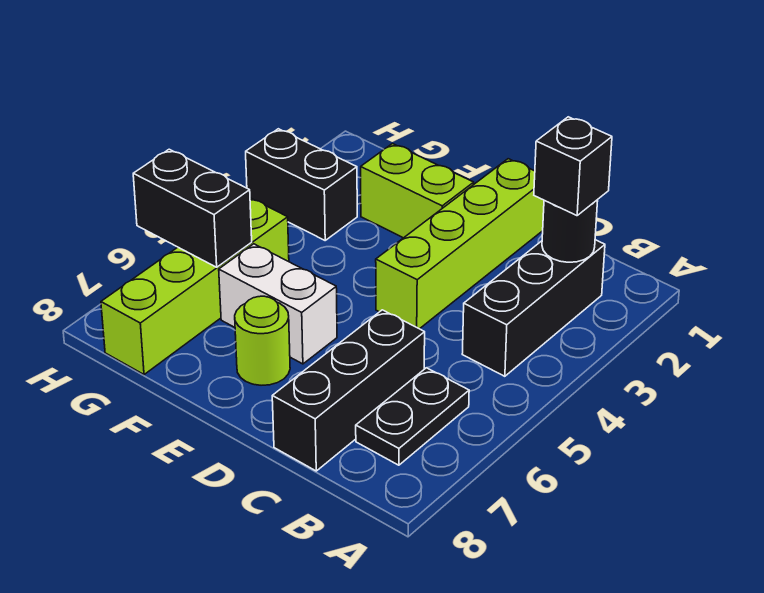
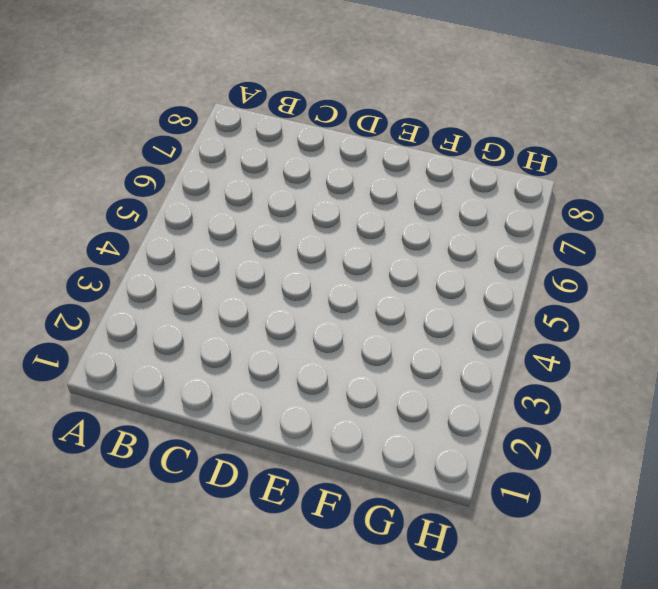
none -> black 1x3 brick [462,240,605,376]
none -> black 1x2 plate [356,368,469,465]
none -> black 1x3 brick [272,310,425,471]

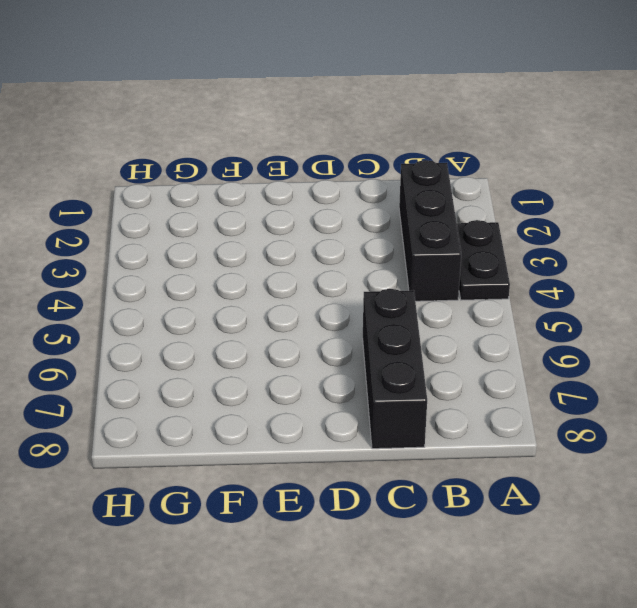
black 1x2 plate [457,220,510,300] -> black 1x2 plate moved to [356,368,469,465]
none -> lime 1x4 brick [376,159,544,329]
none -> lime 1x2 brick [361,144,474,238]
none -> white 1x2 brick [219,244,337,364]

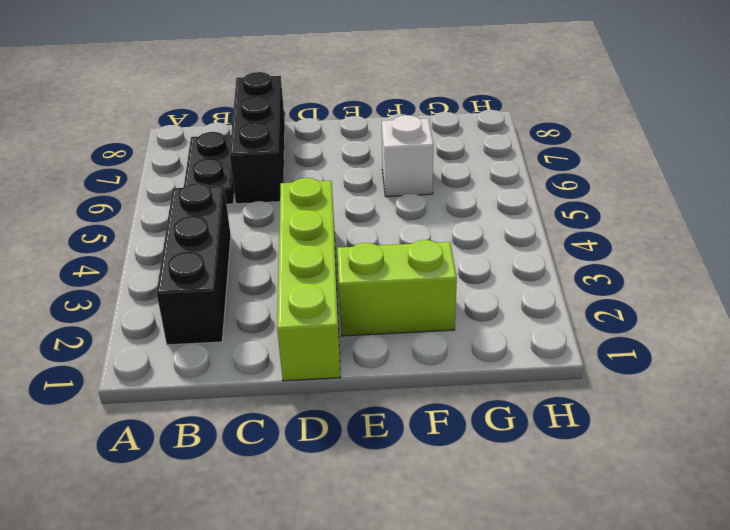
white 1x1 brick [382,115,433,197] -> white 1x2 brick [219,244,337,364]
none -> lime 1x1 round brick [235,296,290,385]
none -> black 1x2 brick [246,129,357,240]
none -> lime 1x4 brick [101,198,289,375]

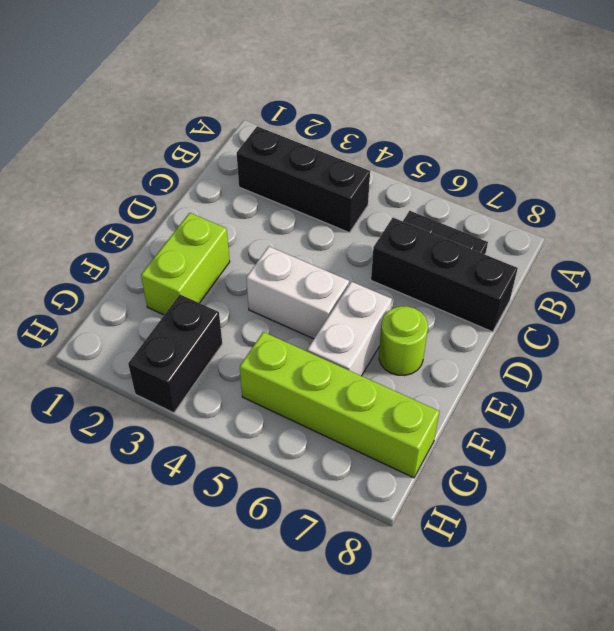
white 1x2 brick [246,246,349,339] -> none
none -> lime 1x4 brick [376,159,544,329]
none -> black 1x1 round brick [542,200,598,262]
none -> black 1x2 brick [133,149,252,267]

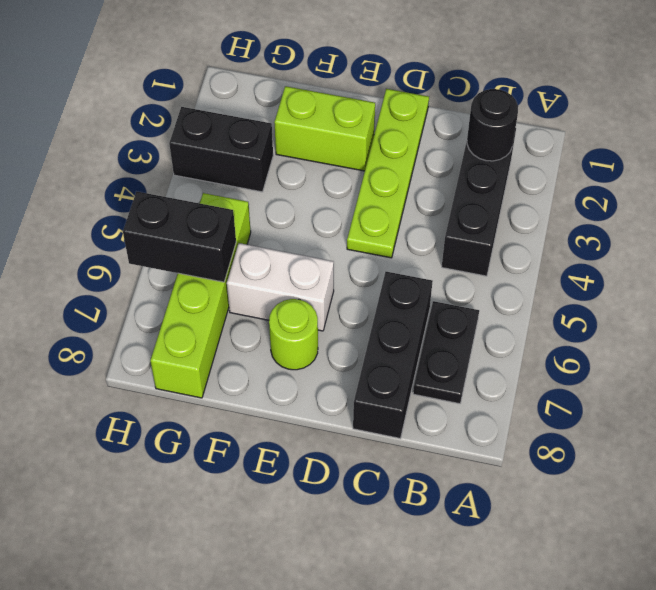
lime 1x4 plate [347,89,429,258] -> lime 1x4 brick [376,159,544,329]
none -> black 1x1 brick [534,117,612,216]

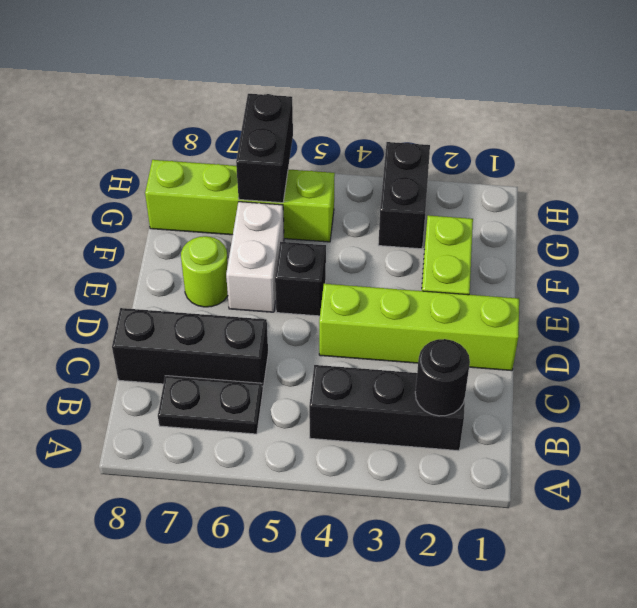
black 1x1 brick [275,242,326,316] -> black 1x1 brick moved to [534,117,612,216]

